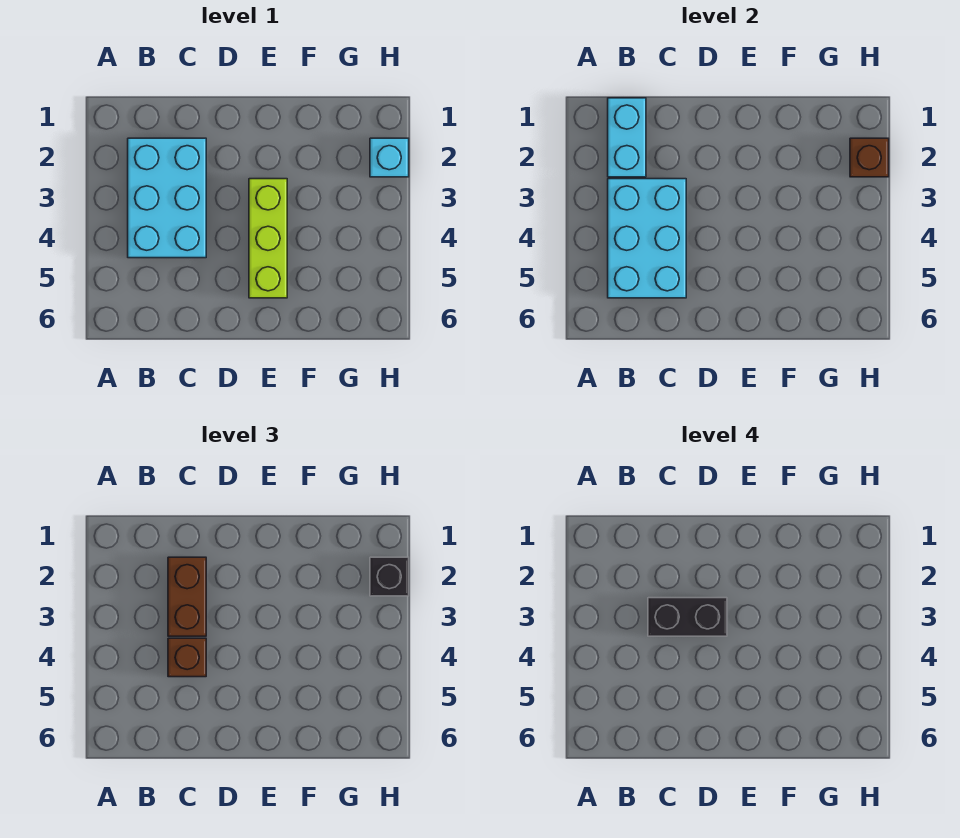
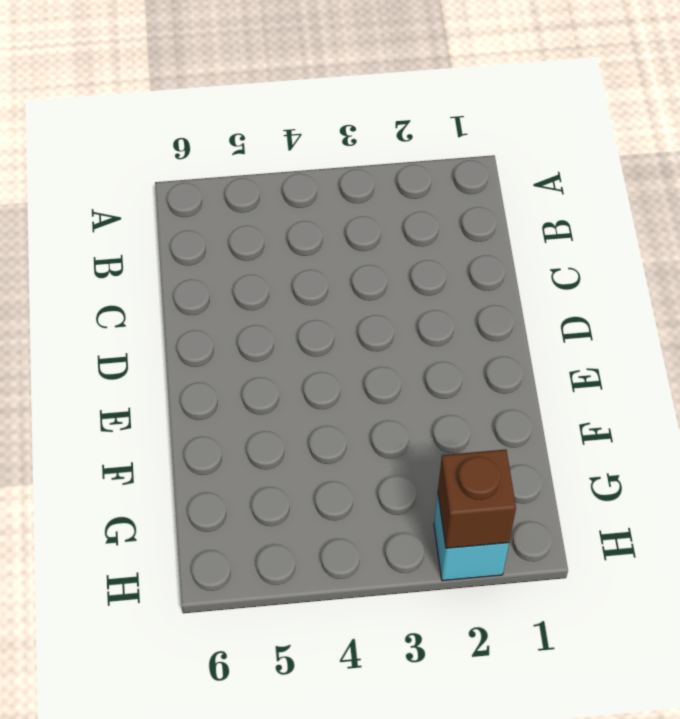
none -> cyan 2x3 brick [128,138,206,258]
none -> lime 1x3 brick [249,179,287,298]

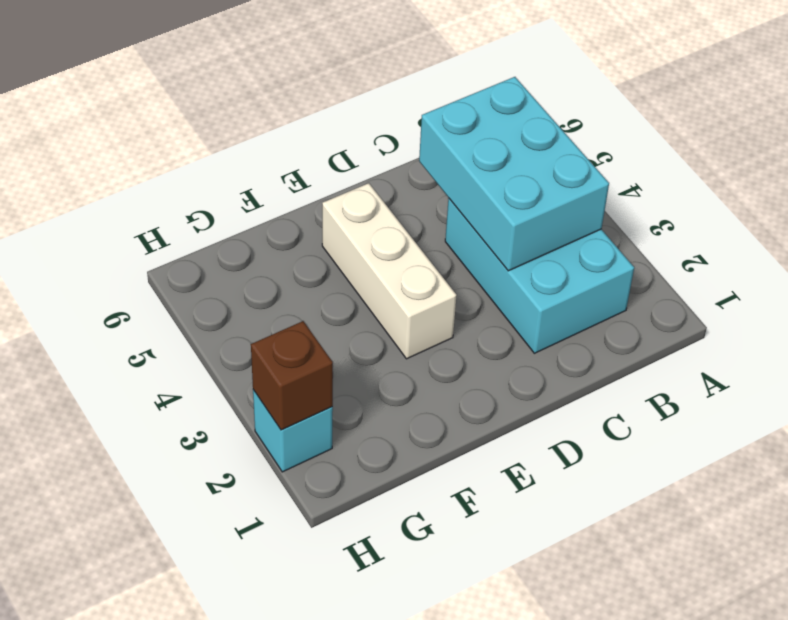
white 1x3 brick [322,183,457,359] -> lime 1x3 brick [249,179,287,298]
none -> cyan 1x2 brick [608,98,646,177]
none -> brown 1x2 brick [168,557,206,636]

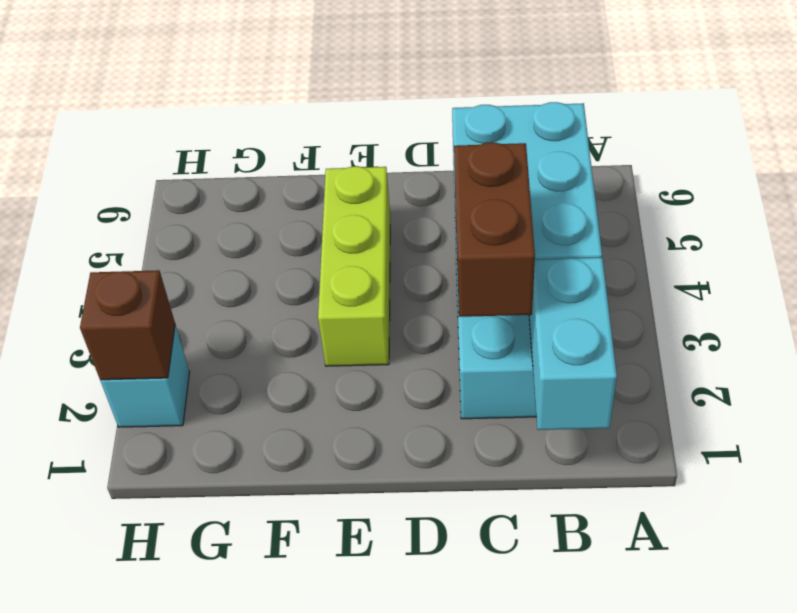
none -> brown 1x1 brick [168,638,206,677]
none -> black 1x1 brick [370,557,409,596]

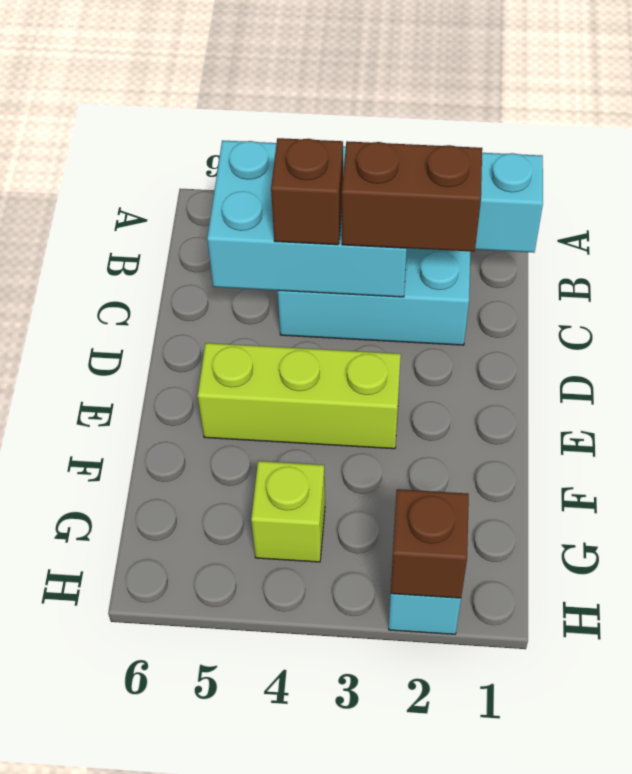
lime 1x1 brick [251,461,325,562] -> none
none -> black 1x1 brick [370,557,409,596]
none -> black 1x2 brick [648,598,727,636]

